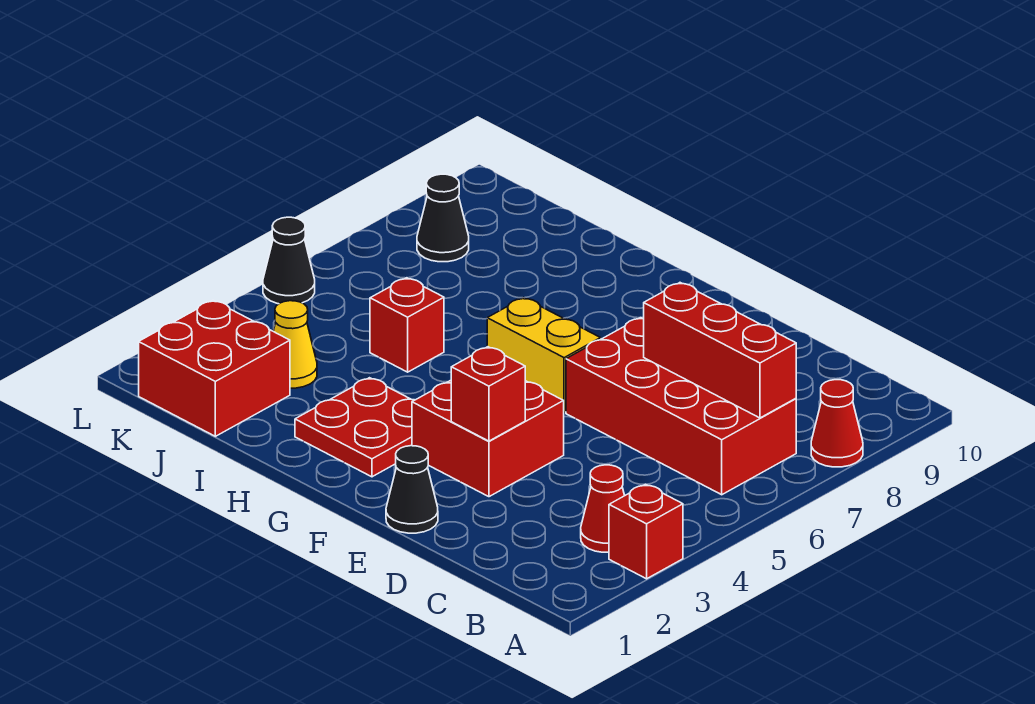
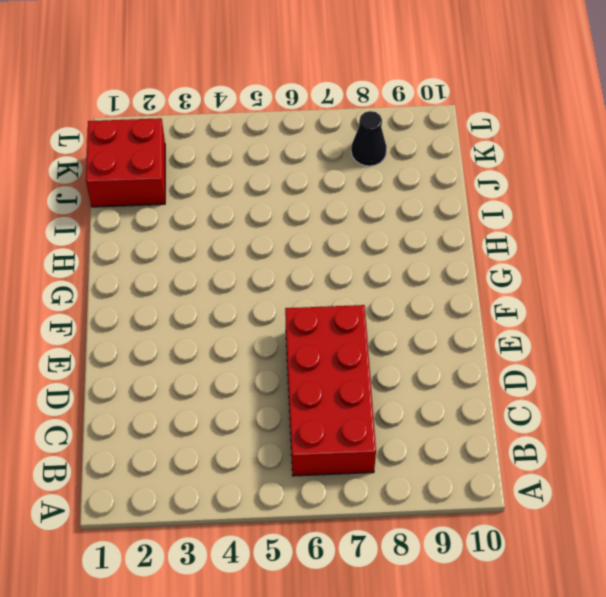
none -> red 1x1 brick [609,484,683,579]
none -> red 1x1 cone [811,380,863,467]
none -> red 1x1 cone [581,465,625,552]

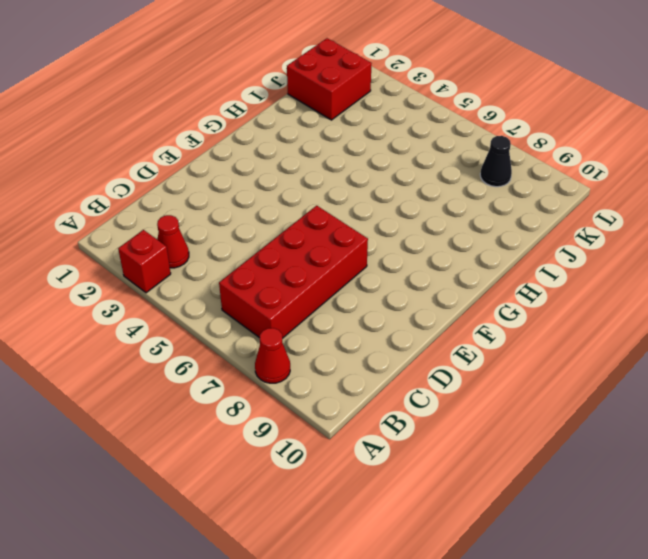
none -> black 1x1 cone [386,446,438,533]
none -> red 2x2 brick [412,380,564,497]
none -> yellow 1x2 brick [487,298,601,413]

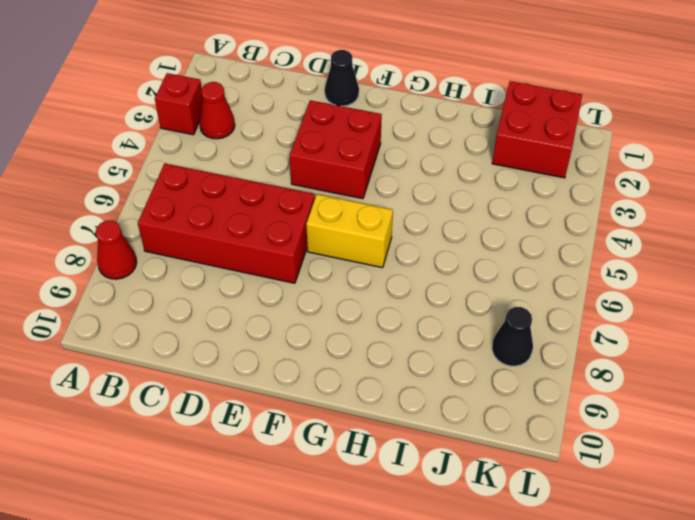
none -> red 2x2 plate [295,378,414,477]
none -> red 1x1 brick [370,278,444,372]
none -> yellow 1x1 cone [273,301,317,388]

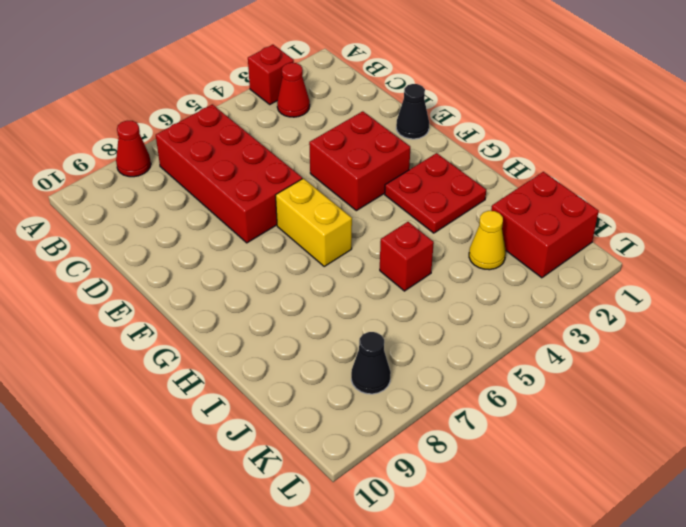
none -> black 1x1 cone [263,217,315,304]
none -> red 1x3 brick [644,283,796,418]
none -> red 1x1 brick [451,347,525,441]

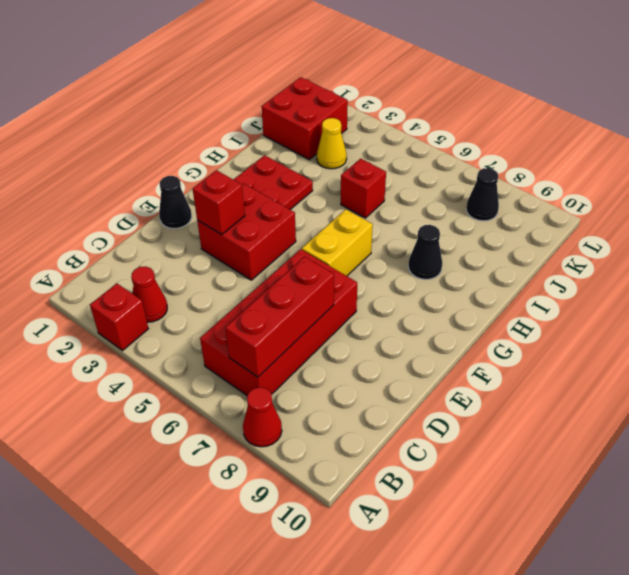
black 1x1 cone [408,225,442,279] -> black 1x1 cone moved to [263,217,315,304]

